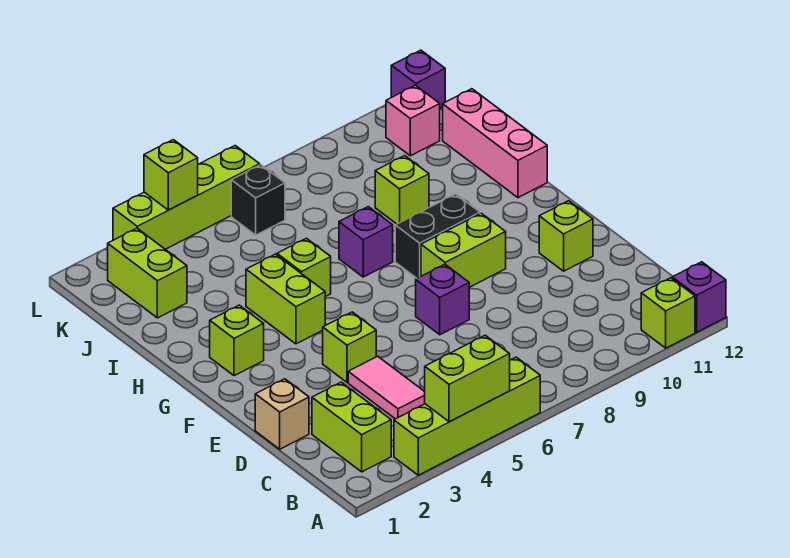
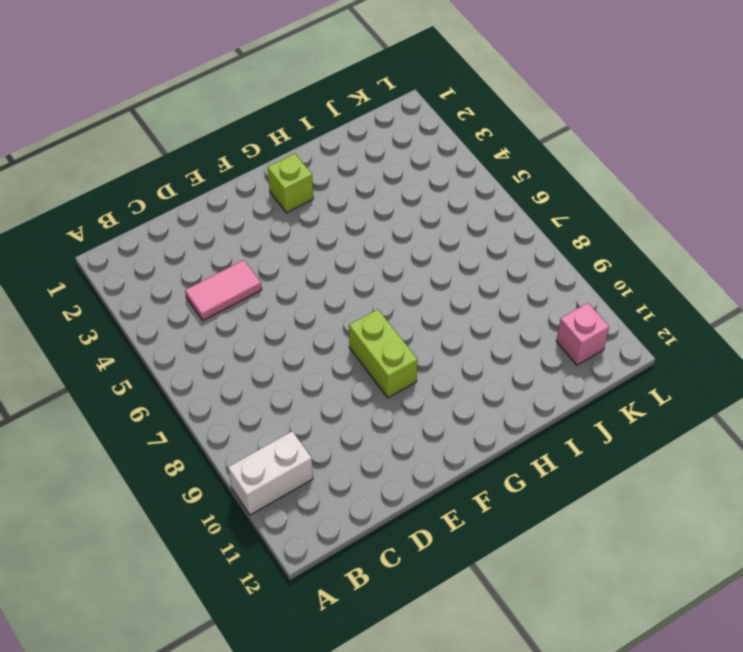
white 1x2 brick [228,431,313,515] -> none
none -> lime 1x4 brick [394,357,540,475]
none -> lime 1x1 brick [641,278,695,348]
none -> purple 1x1 brick [672,262,726,332]

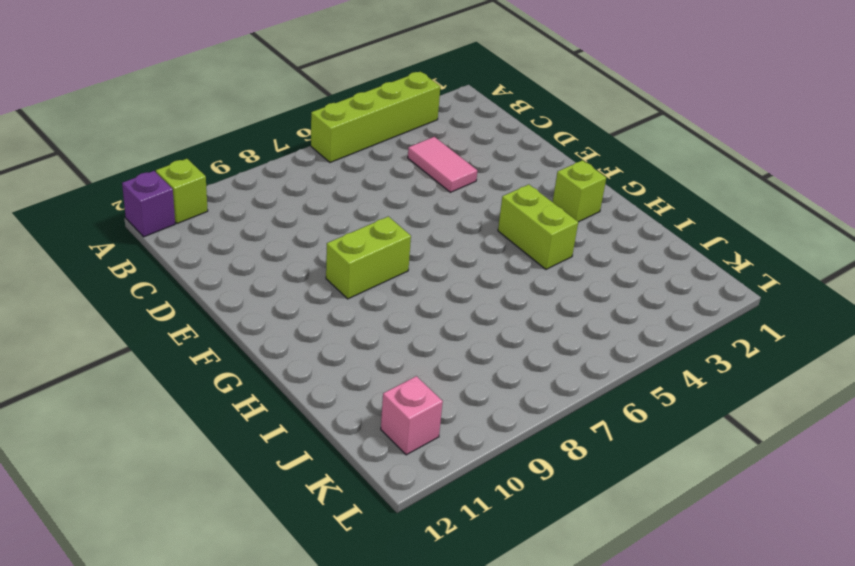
none -> lime 1x2 brick [312,382,391,472]
none -> tan 1x1 brick [255,379,309,449]
none -> lime 1x1 brick [323,312,376,382]

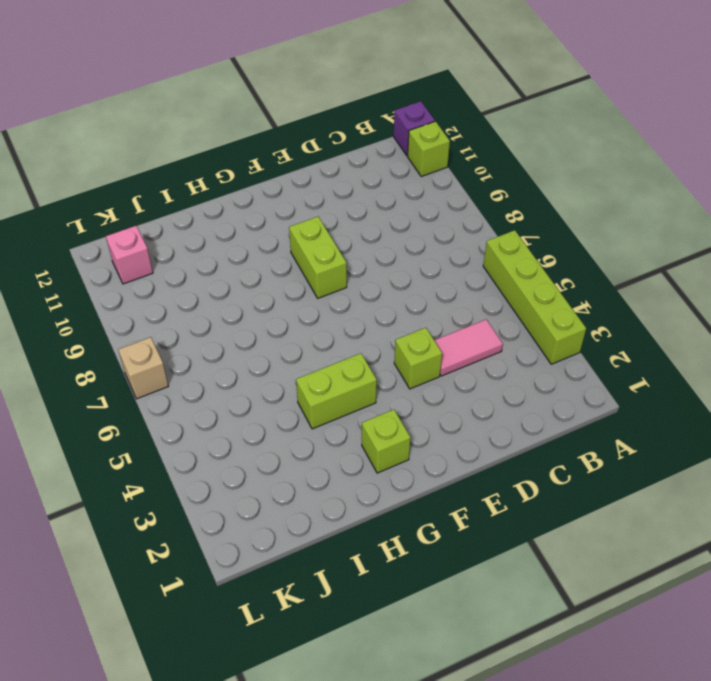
tan 1x1 brick [118,337,168,399] -> tan 1x1 brick moved to [255,379,309,449]
none -> lime 1x2 brick [312,382,391,472]
none -> purple 1x1 brick [416,264,469,335]
none -> lime 1x1 brick [539,201,593,271]

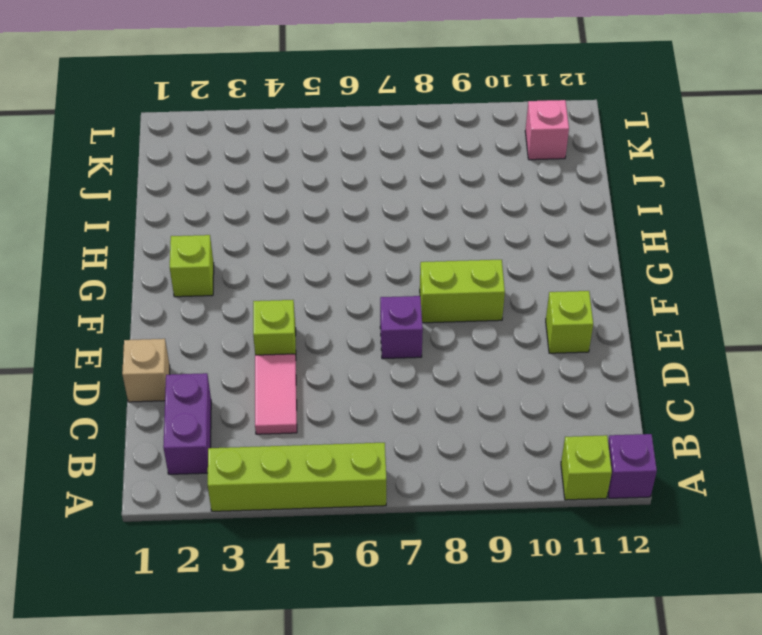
purple 1x2 brick [163,373,211,474] -> lime 1x2 brick [312,382,391,472]
none -> lime 1x2 brick [246,254,325,344]
none -> black 1x2 brick [395,194,480,278]
none -> lime 1x1 brick [277,238,331,297]

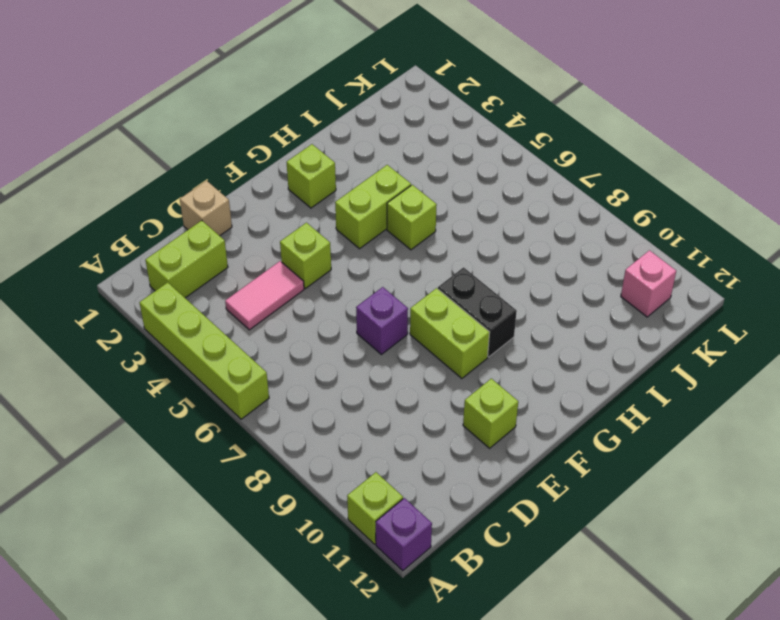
none -> purple 1x1 brick [339,207,393,277]
none -> pink 1x3 brick [443,89,547,198]
none -> lime 1x1 brick [375,156,429,224]

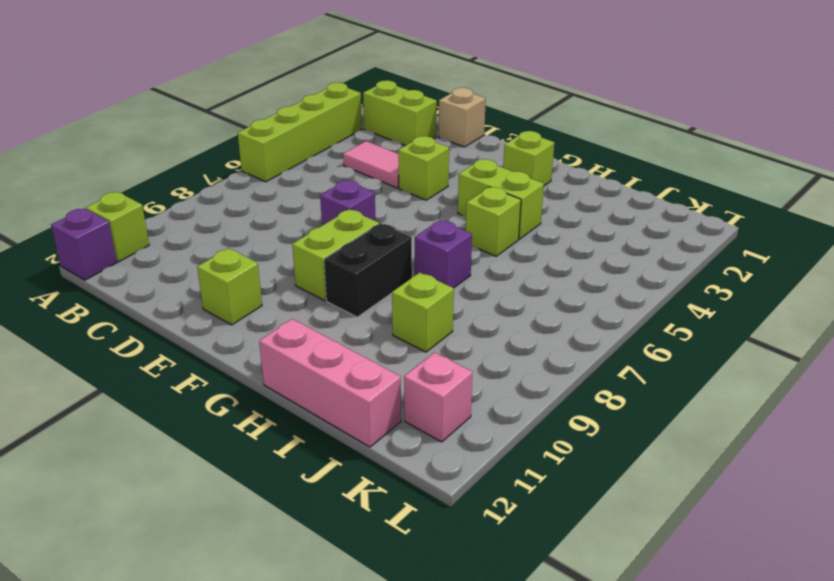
none -> lime 1x2 brick [108,228,187,318]
none -> black 1x1 brick [231,165,285,235]
none -> lime 1x4 brick [113,146,260,249]

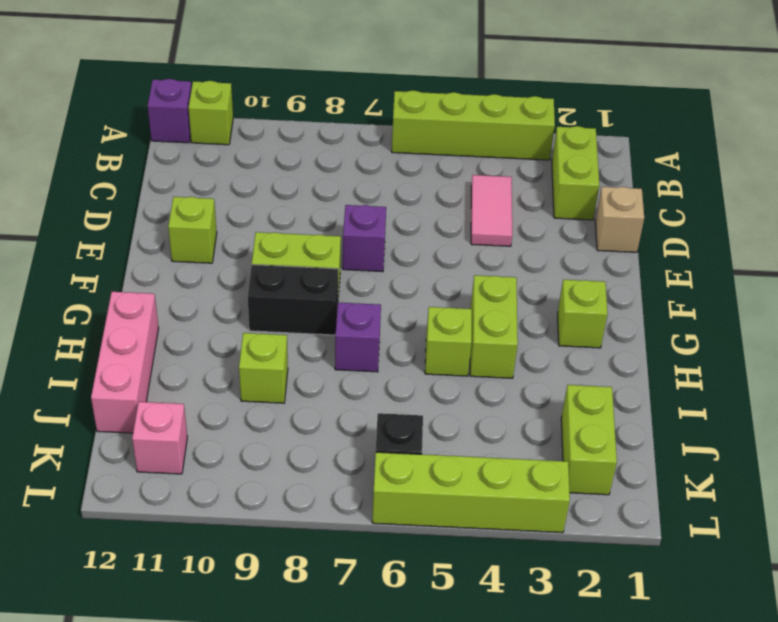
none -> lime 1x1 brick [323,312,376,382]
none -> purple 1x1 brick [391,50,445,108]
none -> lime 1x2 brick [425,335,510,422]

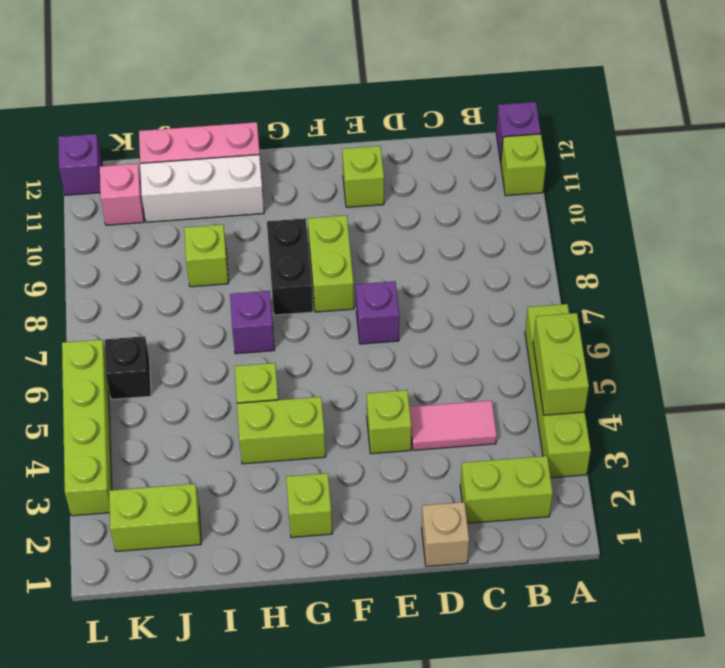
white 1x3 brick [140,155,264,222] -> none
none -> lime 1x1 brick [144,140,198,210]

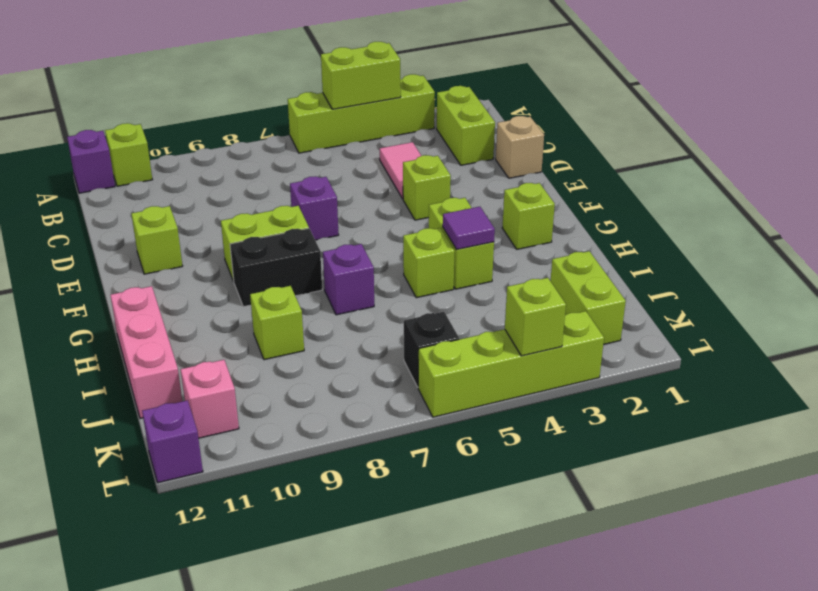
purple 1x1 tile [443,207,495,250] -> none

